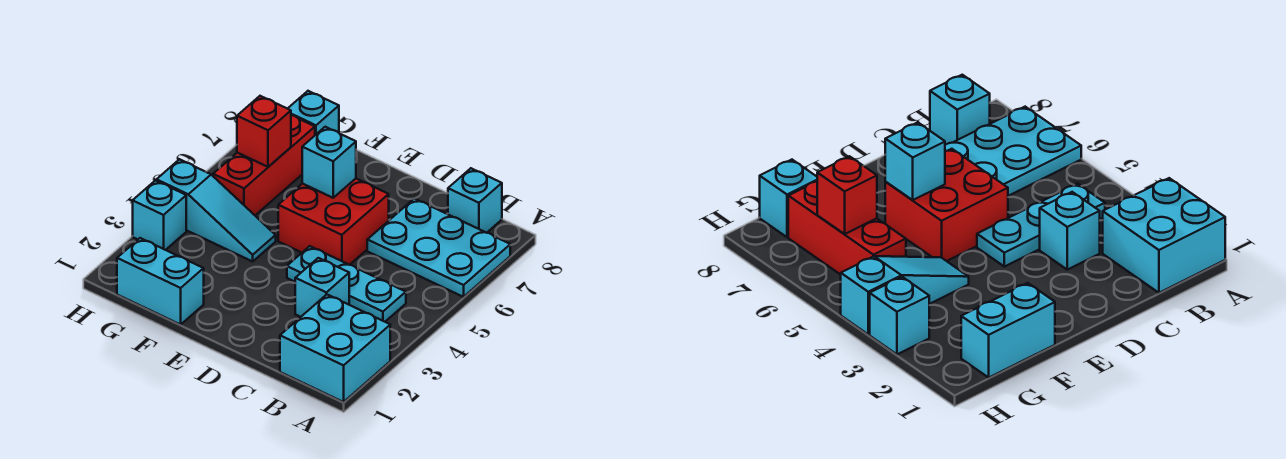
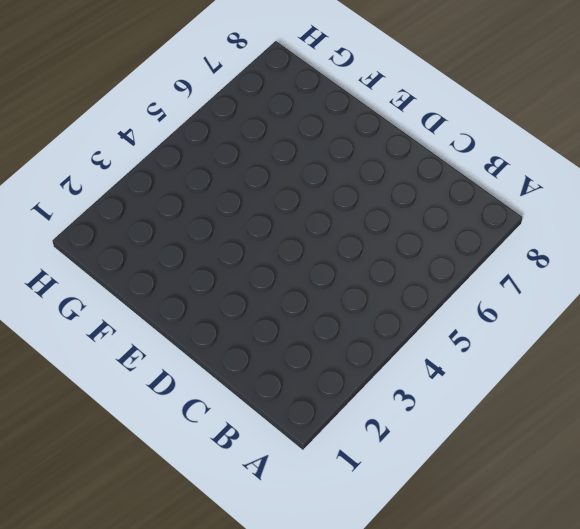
none -> cyan 2x2 brick [280,295,390,402]
none -> cyan 2x3 plate [367,198,510,297]
none -> cyan 1x3 plate [287,246,406,322]

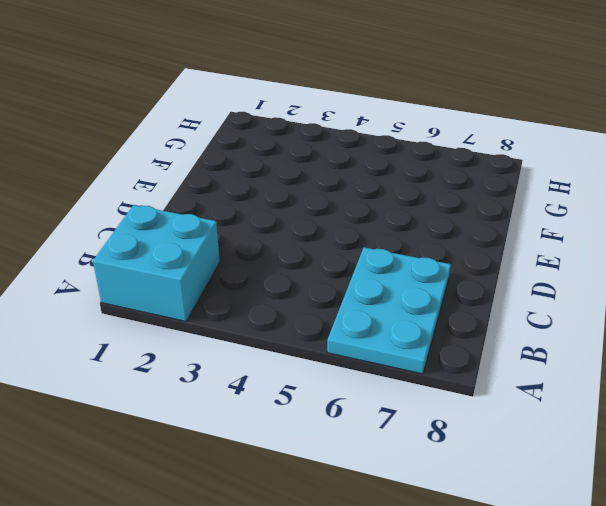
none -> cyan 1x3 plate [287,246,406,322]
none -> cyan 1x1 brick [448,168,502,233]
none -> cyan 1x1 brick [295,258,349,317]

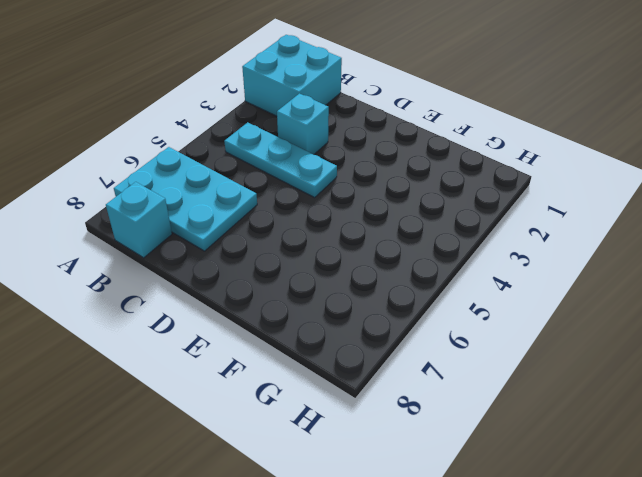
none -> red 2x2 brick [278,179,389,265]
none -> cyan 1x2 brick [117,238,204,325]
none -> cyan 1x3 slope [157,159,276,262]

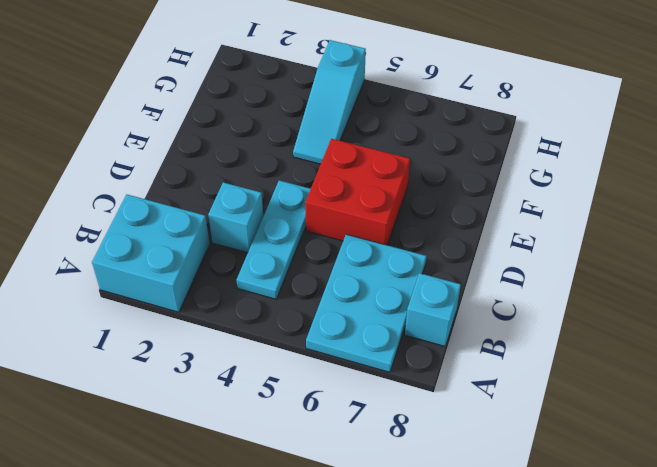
none -> cyan 1x2 brick [117,238,204,325]
none -> red 1x3 brick [213,115,315,215]
none -> cyan 1x1 brick [288,91,339,135]

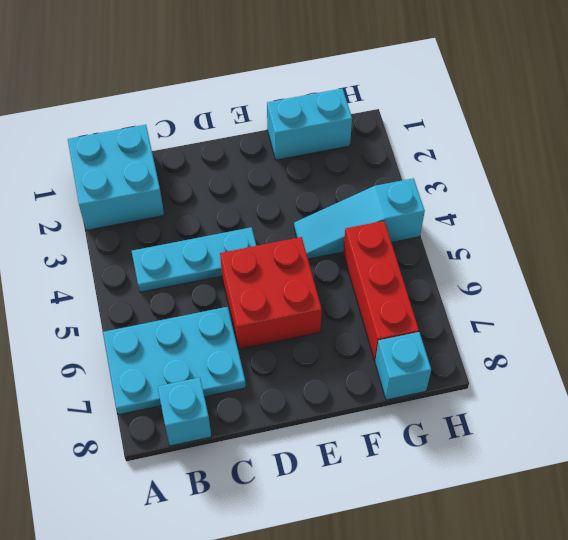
none -> cyan 1x1 brick [295,258,349,317]
none -> cyan 1x1 brick [133,181,186,250]
none -> cyan 1x1 brick [302,127,356,198]

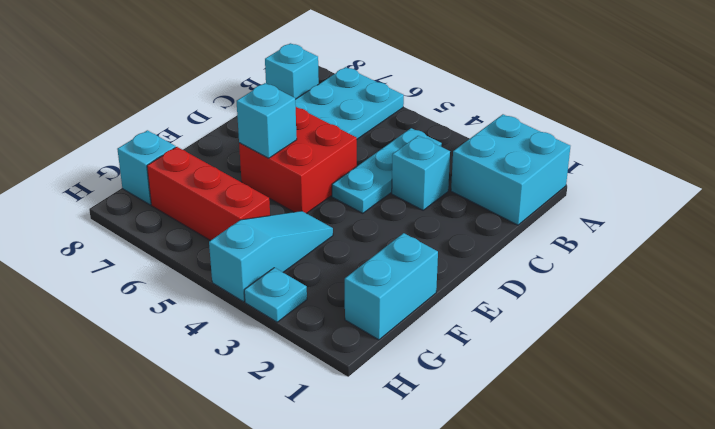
cyan 1x1 plate [244,268,307,322] -> cyan 1x1 brick [133,181,186,250]
none -> red 1x1 brick [237,96,291,167]

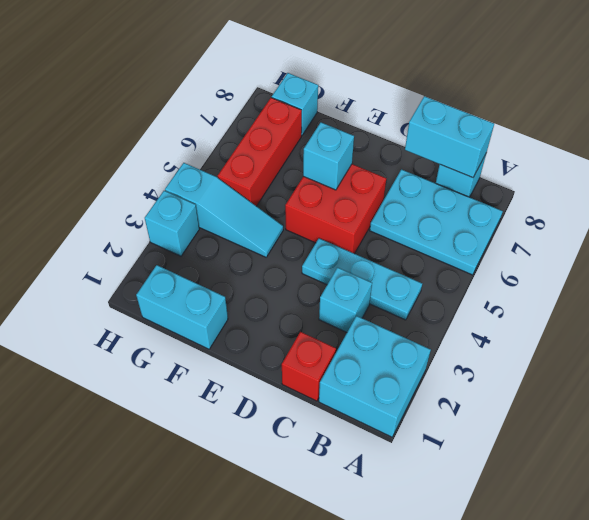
cyan 1x2 brick [405,96,494,178] -> none
red 1x1 brick [282,332,336,401] -> red 1x1 brick moved to [237,96,291,167]

